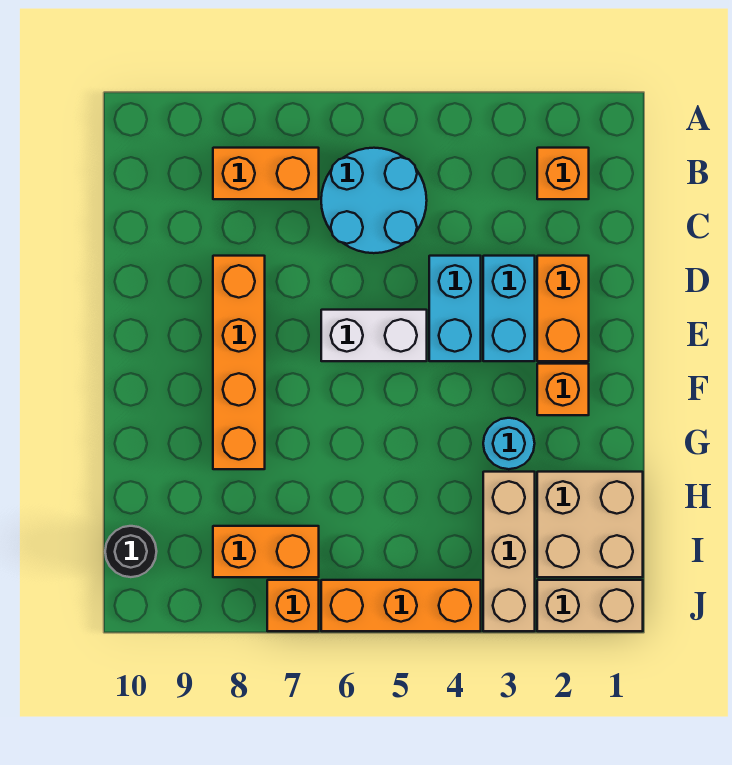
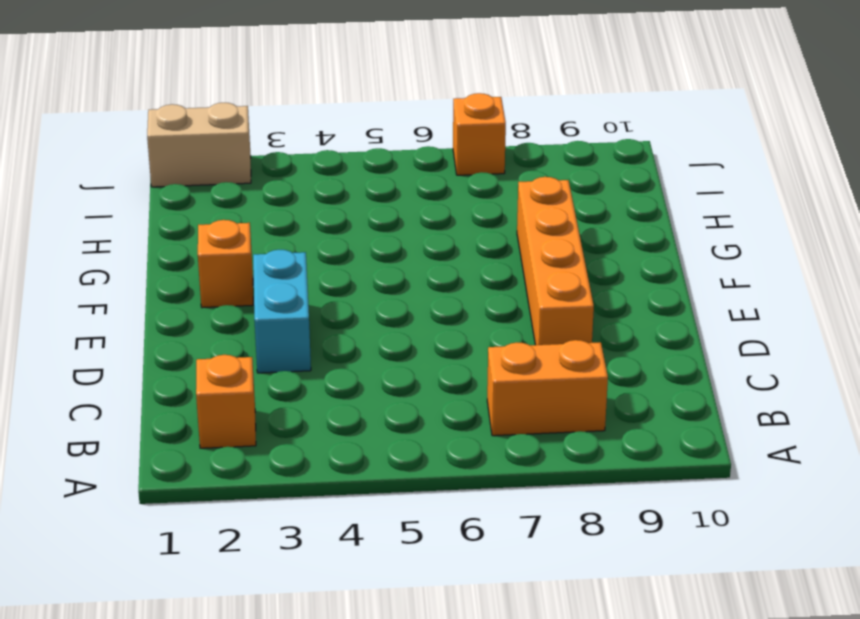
none -> cyan 2x2 round brick [321,148,427,253]
none -> orange 1x2 brick [537,256,589,361]
none -> cyan 1x2 brick [429,256,481,361]

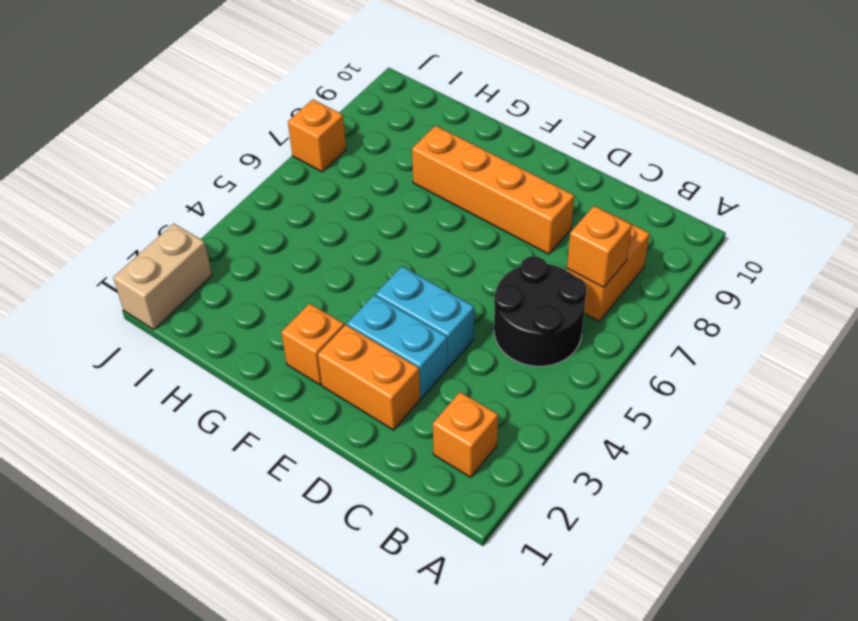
black 2x2 round brick [494,256,587,366] -> cyan 2x2 round brick [321,148,427,253]
orange 1x1 brick [567,206,632,288] -> none
none -> white 1x2 brick [321,310,427,361]
none -> cyan 1x1 round brick [483,418,535,469]
none -> tan 2x2 brick [537,472,643,577]

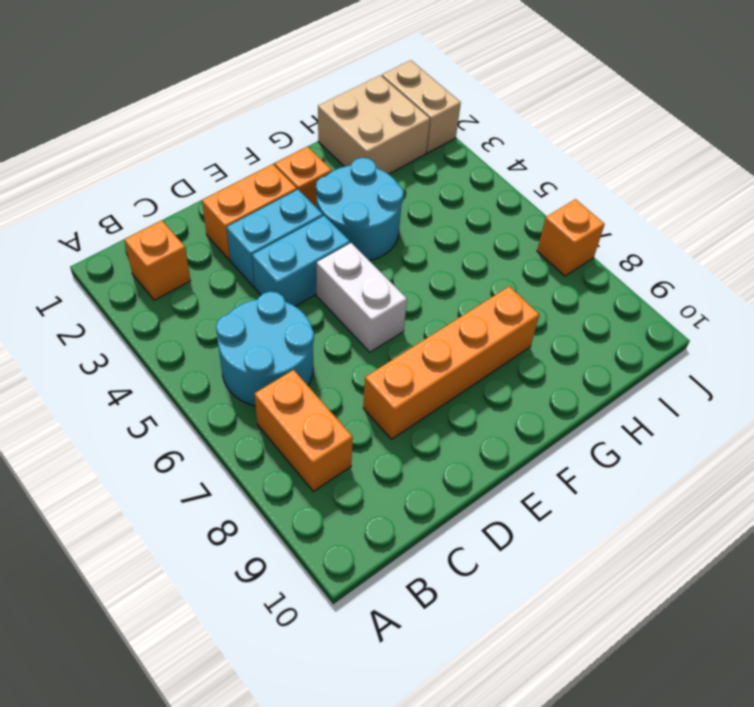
cyan 2x2 round brick [316,158,404,261] -> cyan 1x1 round brick [483,418,535,469]
none -> tan 1x3 brick [483,472,535,631]
none -> orange 1x2 brick [213,526,319,577]
none -> black 1x1 round brick [105,526,157,577]

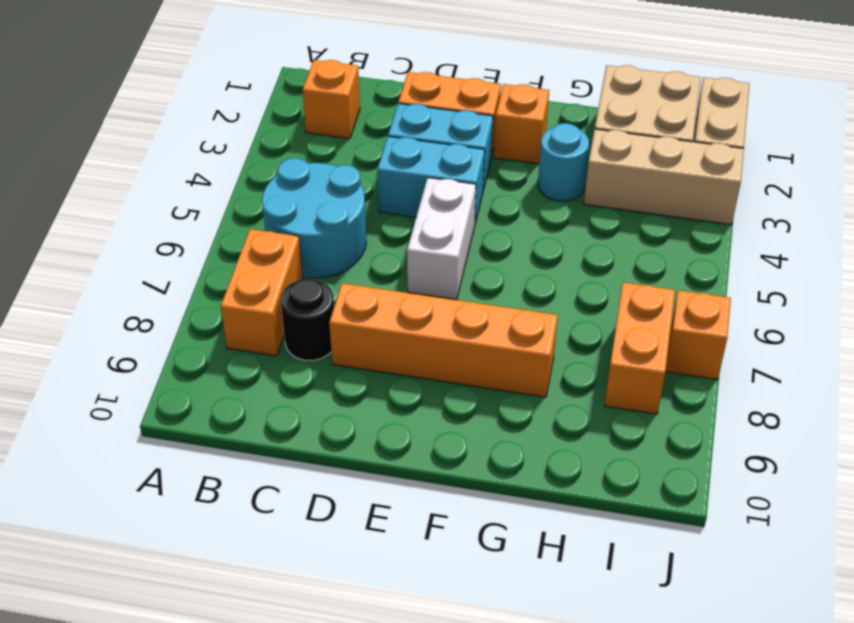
black 1x1 round brick [281,278,334,361] -> black 1x1 round brick moved to [105,526,157,577]
none -> orange 1x3 brick [321,580,481,631]

